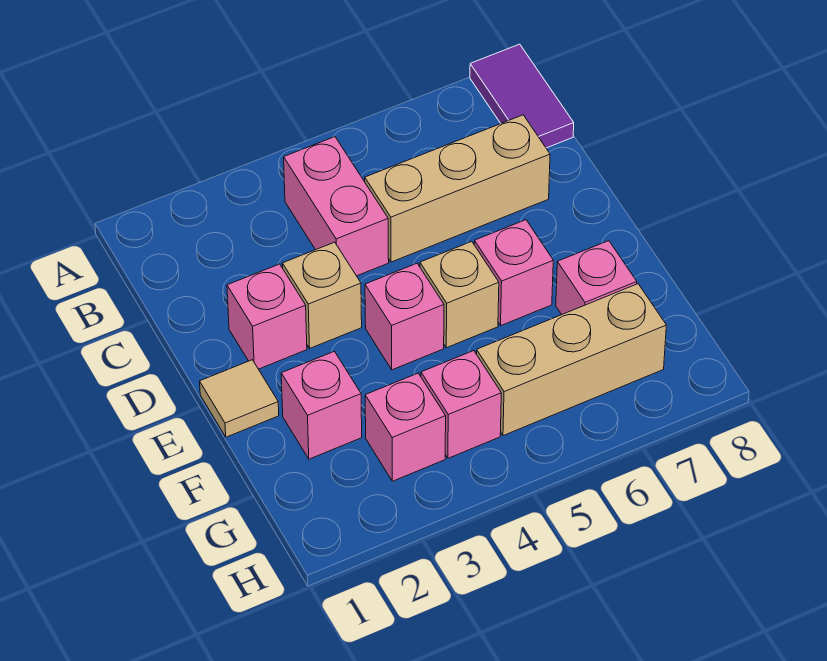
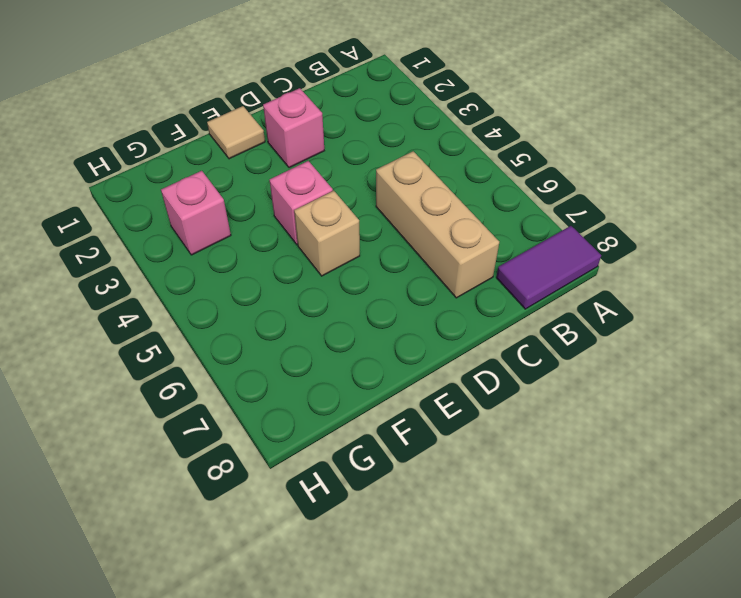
none -> pink 1x2 brick [284,137,389,276]
none -> tan 1x1 brick [282,242,362,348]
none -> pink 1x1 brick [474,220,553,325]

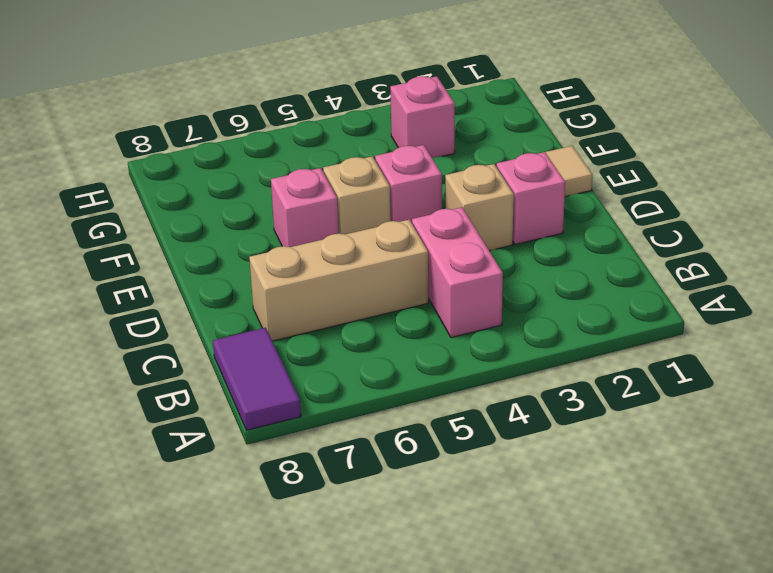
none -> pink 1x1 brick [281,351,362,459]
none -> pink 1x1 brick [556,241,637,315]
none -> pink 1x1 brick [421,351,501,458]

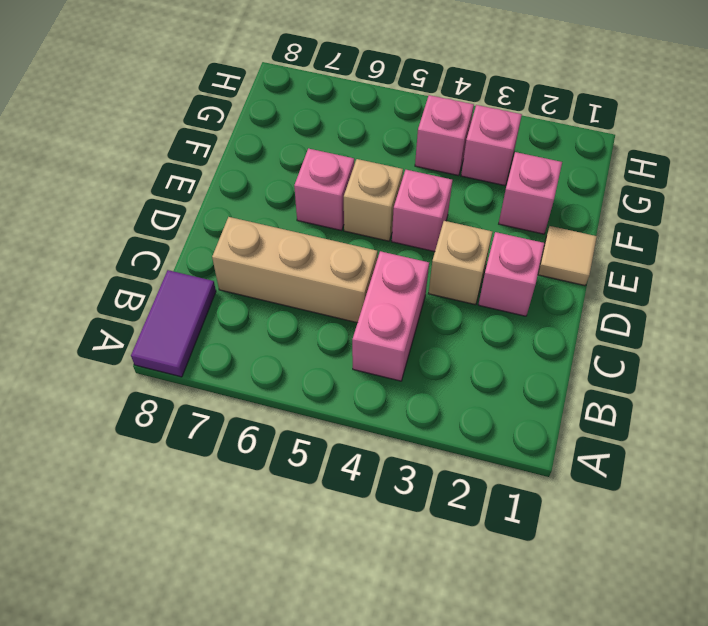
none -> pink 1x1 brick [556,241,637,315]
none -> tan 1x3 brick [477,284,666,436]

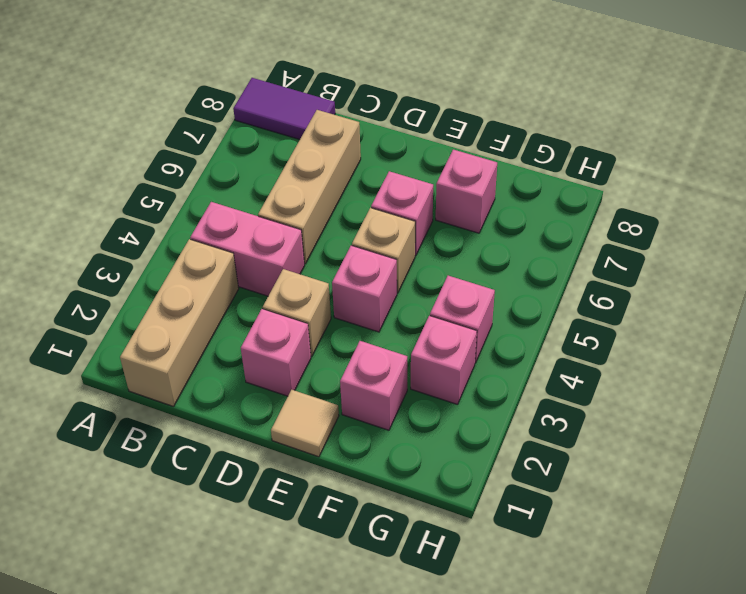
tan 1x3 brick [120,239,239,407] -> tan 1x3 brick moved to [477,284,666,436]

